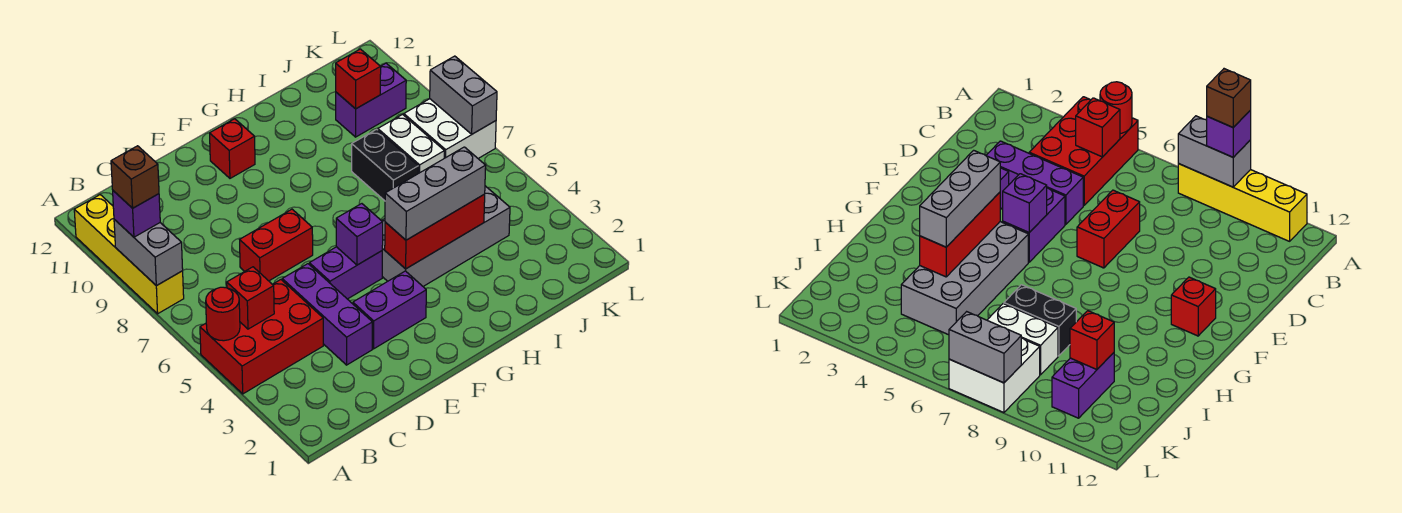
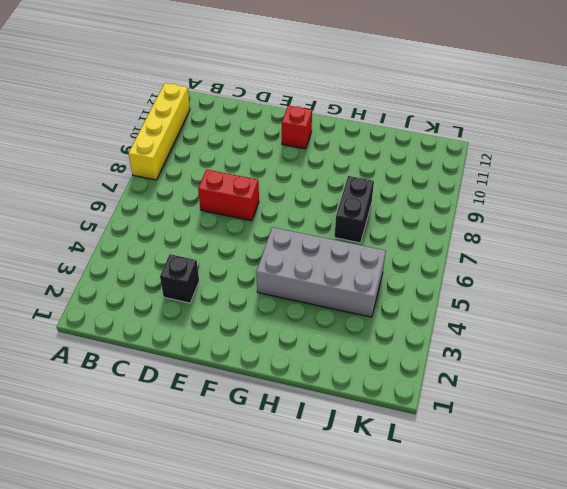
black 1x1 brick [160,254,199,303] -> purple 1x3 brick [282,264,372,365]
none -> red 2x3 brick [200,280,323,394]
none -> purple 1x2 brick [353,271,426,349]
none -> purple 1x2 brick [309,247,382,299]

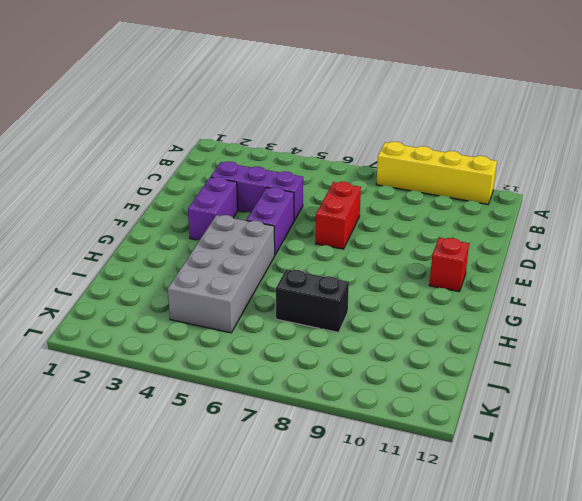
none -> red 2x3 brick [200,280,323,394]
none -> white 1x2 brick [378,115,444,173]
none -> purple 1x2 brick [336,63,406,137]

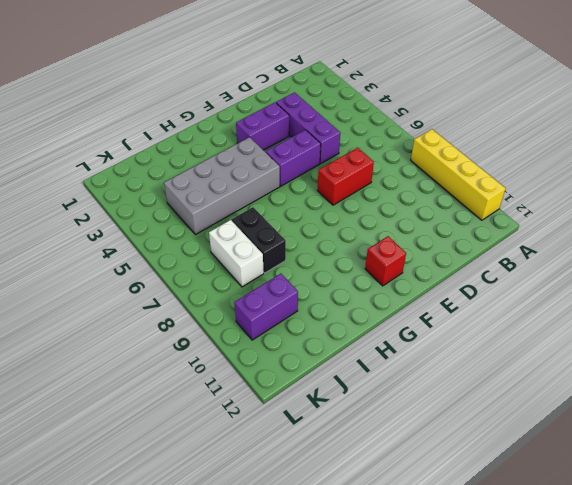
none -> red 2x3 brick [200,280,323,394]
none -> white 2x2 brick [404,99,496,158]
none -> red 1x1 round brick [206,287,240,341]

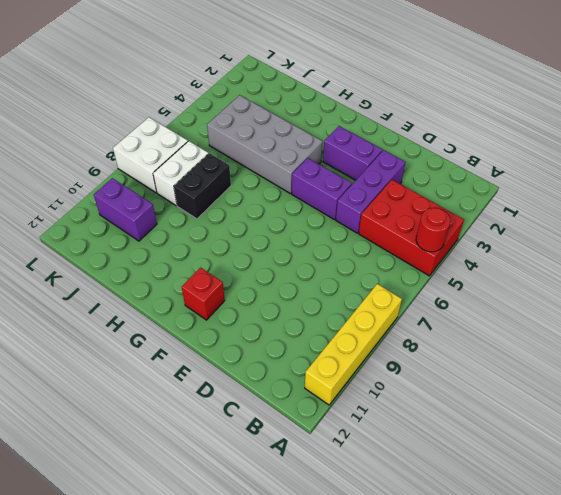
none -> red 1x2 brick [240,209,313,281]
none -> grey 1x2 brick [114,219,183,286]
none -> red 1x1 brick [227,267,274,329]

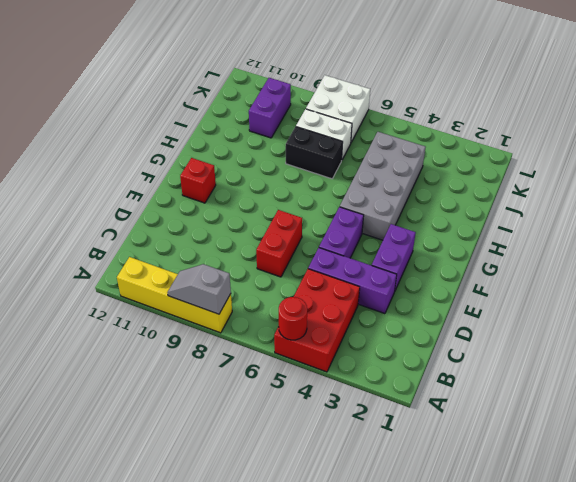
grey 1x2 slope [167,264,231,314] -> grey 1x2 brick [114,219,183,286]
none -> red 1x1 brick [227,267,274,329]
none -> purple 1x1 brick [336,204,383,265]
none -> red 1x3 brick [385,194,485,269]

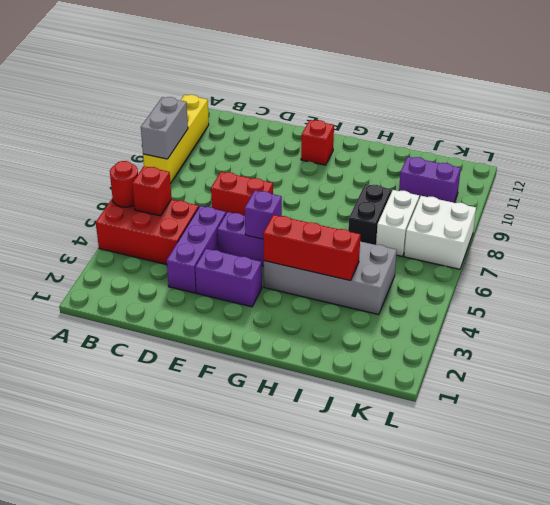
none -> red 1x1 brick [336,49,381,109]
none -> grey 1x2 brick [430,56,497,134]
none -> purple 1x1 brick [113,191,160,237]

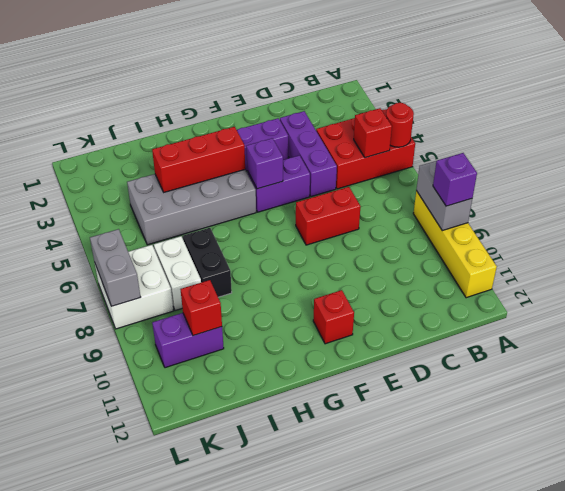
none -> grey 1x3 brick [385,147,486,240]
none -> brown 1x1 brick [111,146,159,208]

